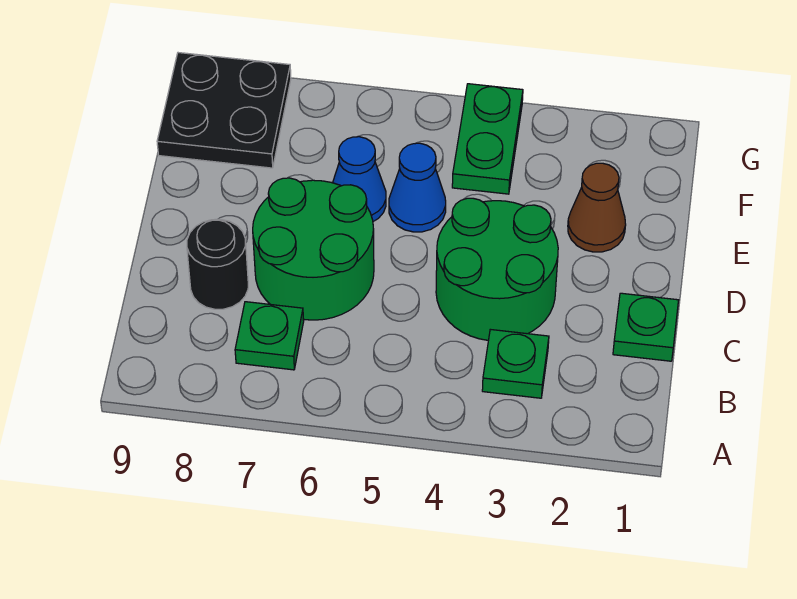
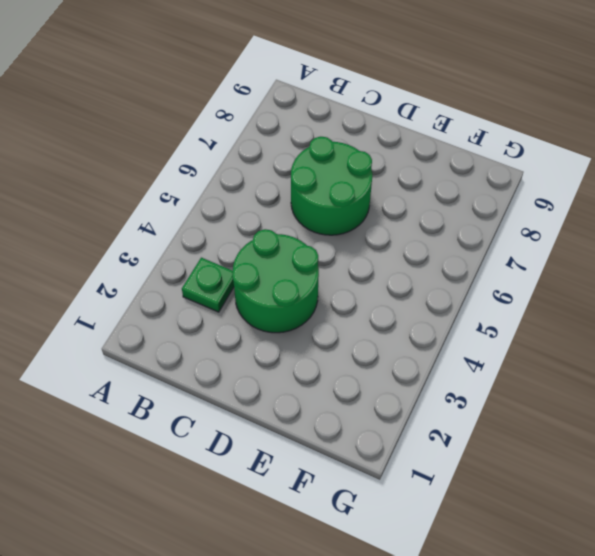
none -> green 1x1 plate [235,302,304,370]
none -> green 1x1 plate [613,293,679,361]

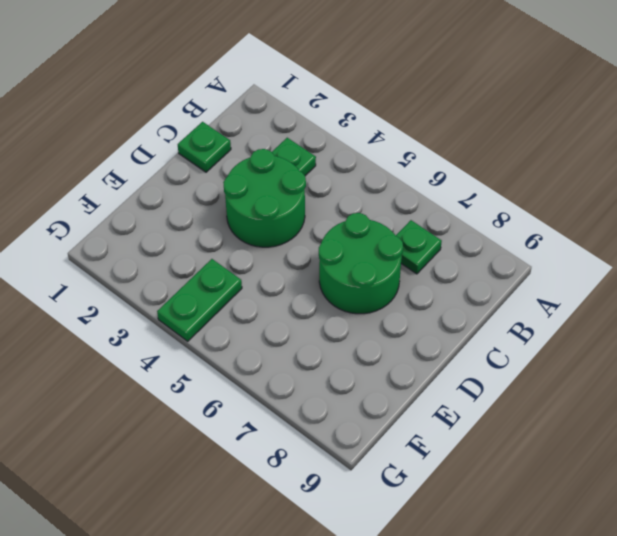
none -> black 1x1 round brick [187,219,248,309]
none -> brown 1x1 cone [568,163,626,252]

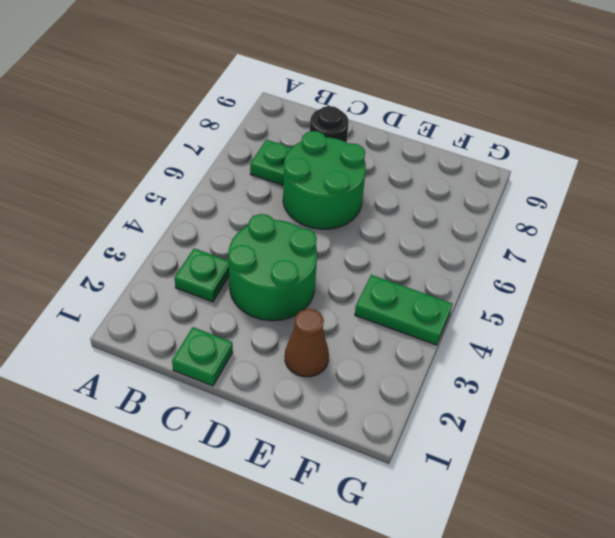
none -> blue 1x1 cone [389,143,446,232]
none -> blue 1x1 cone [333,137,386,221]

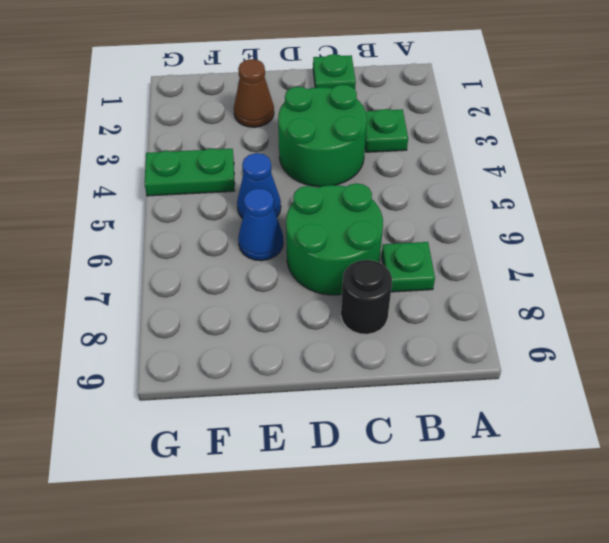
none -> black 2x2 plate [157,53,291,168]

